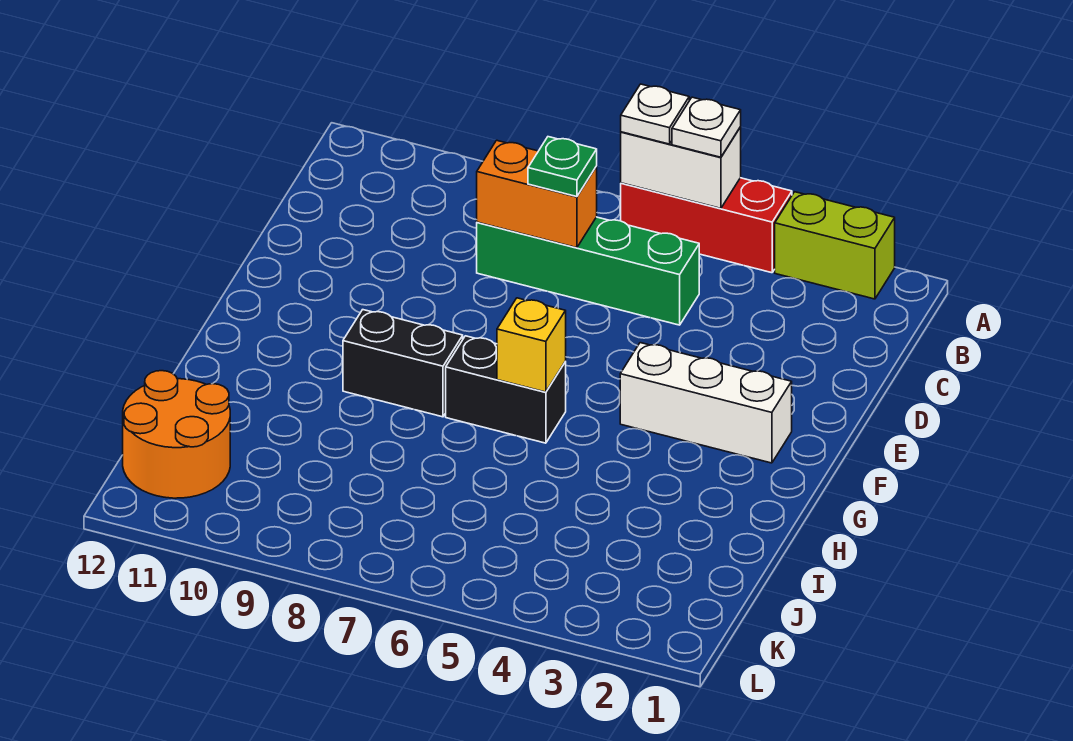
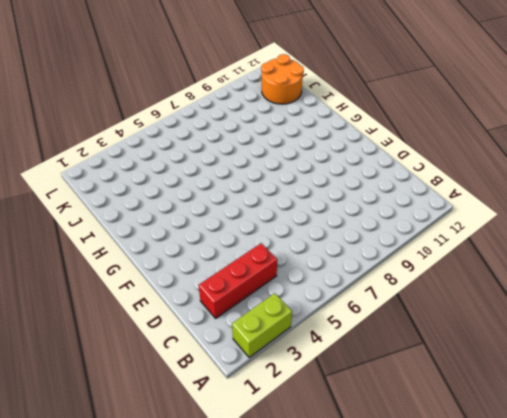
red 1x3 brick [198,243,277,318] -> red 1x3 brick moved to [621,178,792,273]
none -> green 1x4 brick [477,217,699,325]
none -> white 1x3 brick [620,343,792,463]
none -> black 1x2 brick [446,336,566,443]

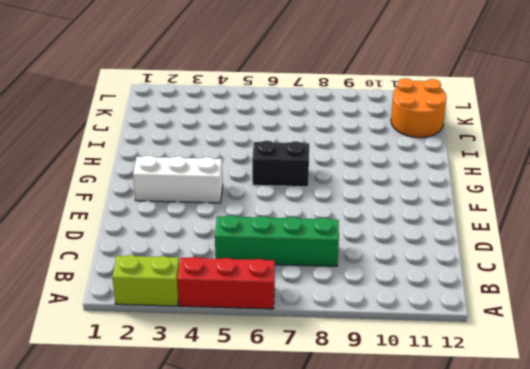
none -> black 1x2 brick [343,310,463,417]
none -> white 1x2 brick [621,127,741,208]
none -> orange 1x2 brick [477,140,597,248]

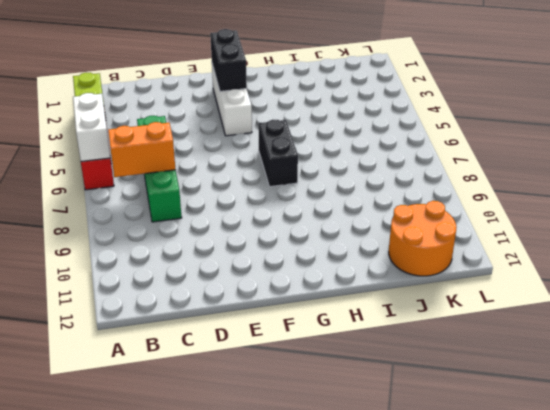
orange 1x2 brick [108,122,175,177] -> orange 1x2 brick turned to [477,140,597,248]
black 1x2 brick [210,29,247,91] -> black 1x2 brick moved to [343,310,463,417]
none -> yellow 1x1 brick [497,298,566,392]
none -> white 1x1 plate [672,97,741,157]
none -> white 1x1 plate [621,84,689,144]

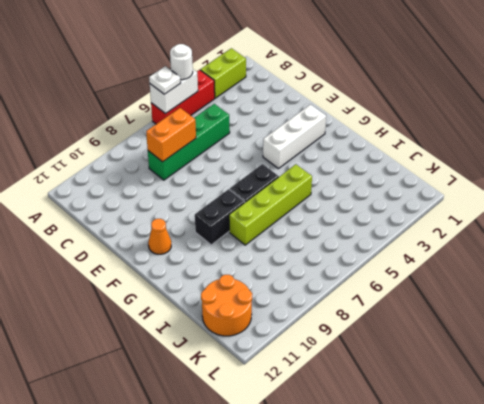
white 1x1 round brick [170,44,193,80] -> white 1x1 plate [672,97,741,157]
orange 1x1 cone [148,219,171,254] -> none
lime 1x4 brick [229,164,312,245] -> none
none -> yellow 1x1 brick [497,298,566,392]
none -> green 1x1 plate [528,137,597,197]

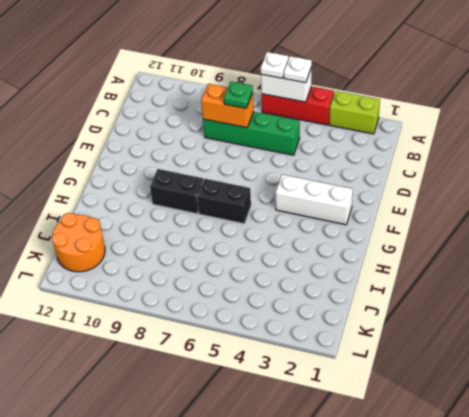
none -> yellow 1x1 brick [497,298,566,392]

